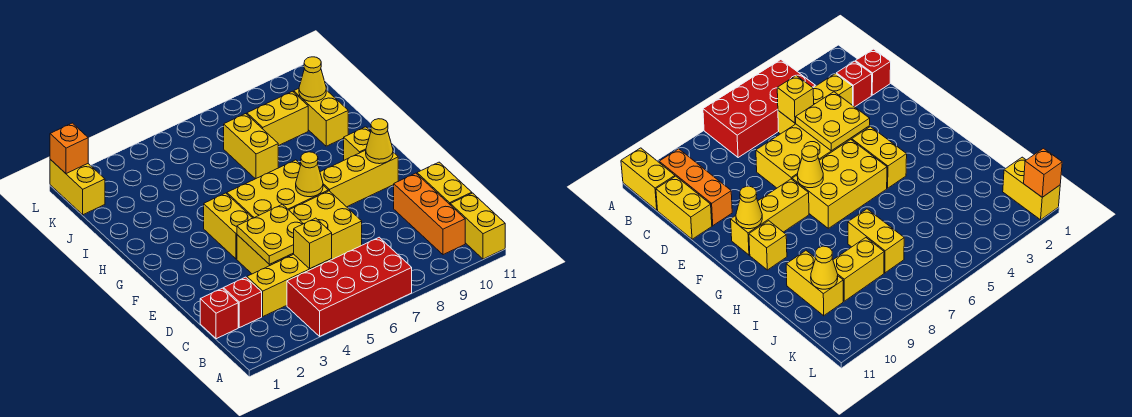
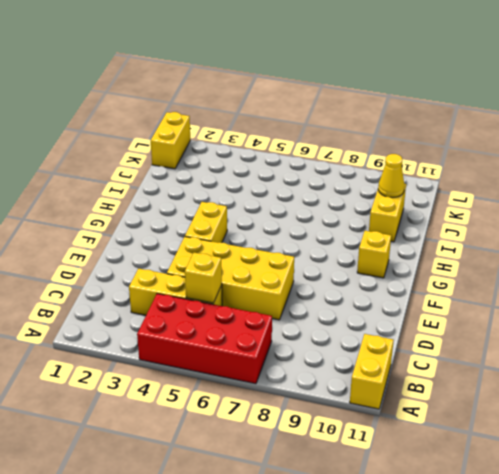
none -> orange 1x3 brick [394,173,465,255]
none -> red 1x1 brick [200,288,238,339]
none -> red 1x1 brick [224,277,262,328]

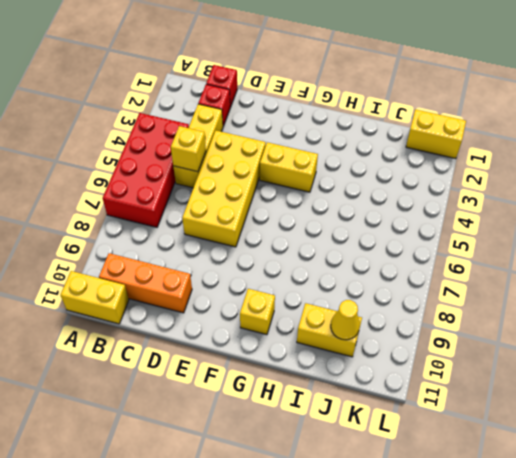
none -> yellow 1x2 brick [417,162,472,204]
none -> yellow 2x3 brick [227,160,328,218]
none -> yellow 1x3 brick [320,150,398,207]

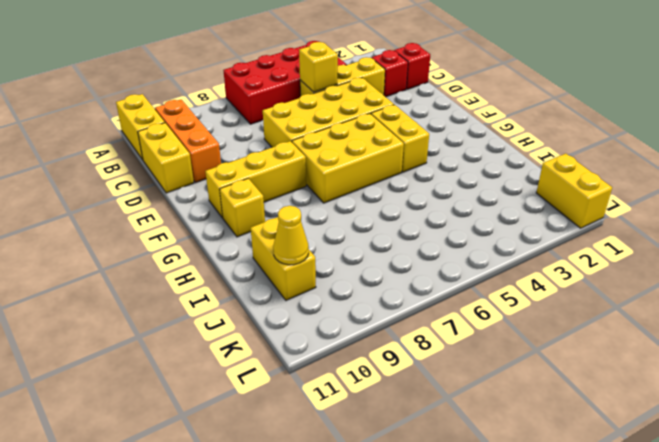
none -> yellow 1x2 brick [224,114,278,179]
none -> yellow 1x2 brick [247,91,308,146]
none -> yellow 2x2 plate [237,204,303,264]

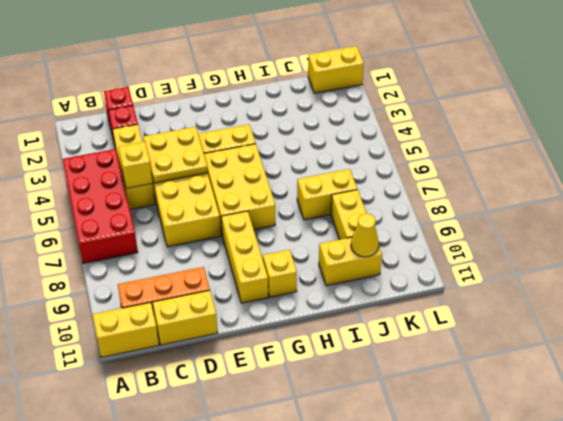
none -> yellow 1x1 cone [296,152,323,197]
none -> yellow 1x1 cone [366,119,393,164]
none -> orange 1x1 brick [50,123,88,174]

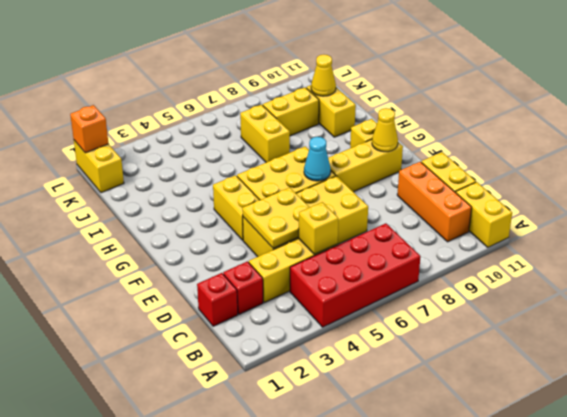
cyan 1x1 cone [304,137,331,181] -> yellow 1x1 cone [296,152,323,197]

